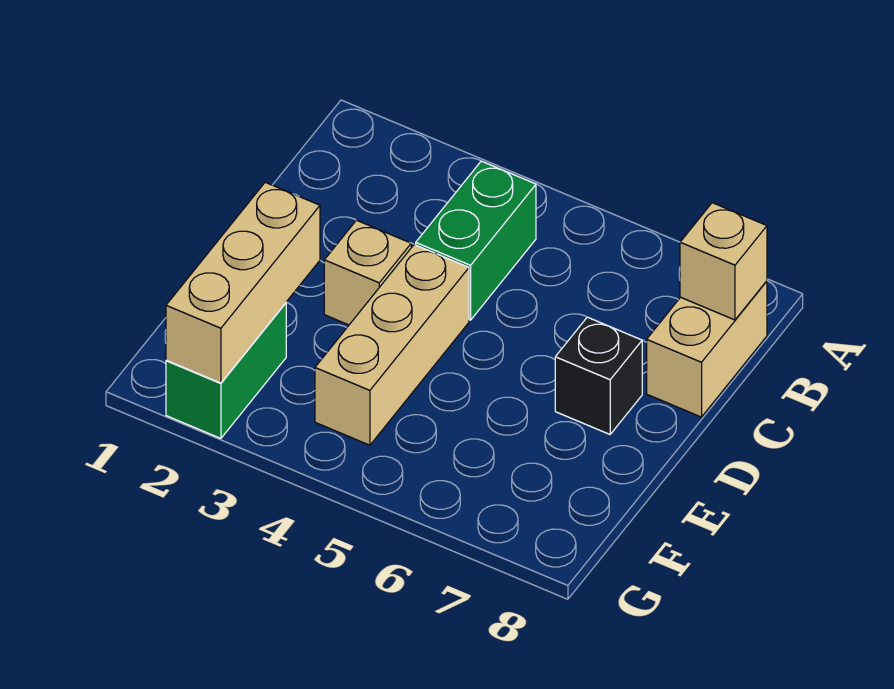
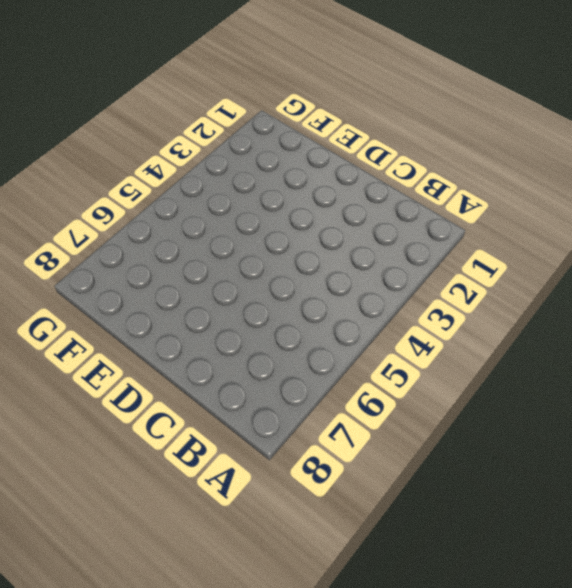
none -> green 1x2 brick [416,161,536,320]
none -> tan 1x2 brick [647,281,767,417]

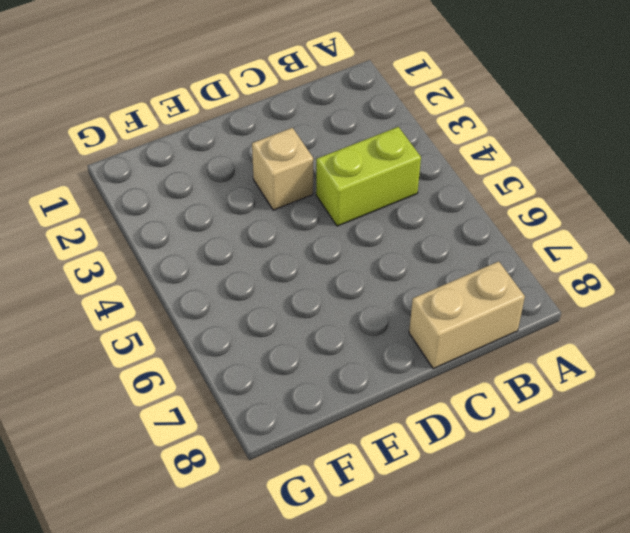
lime 1x2 brick [316,127,421,226] -> green 1x2 brick [416,161,536,320]
none -> tan 1x3 brick [315,245,469,445]
none -> black 1x1 brick [555,317,642,434]

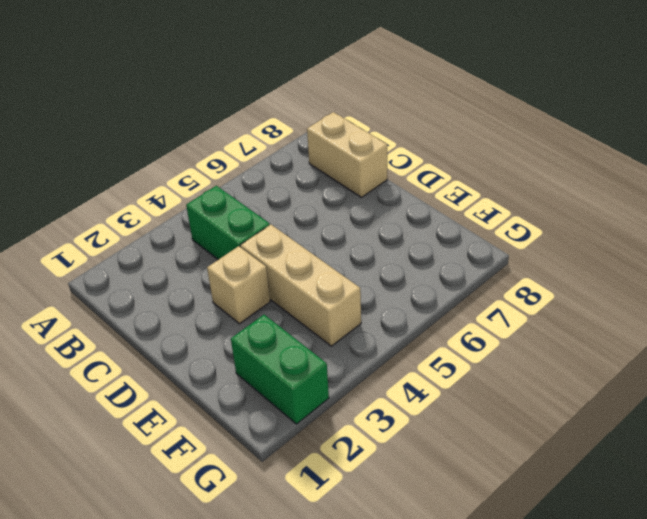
none -> black 1x1 brick [555,317,642,434]
none -> tan 1x1 brick [680,203,767,320]

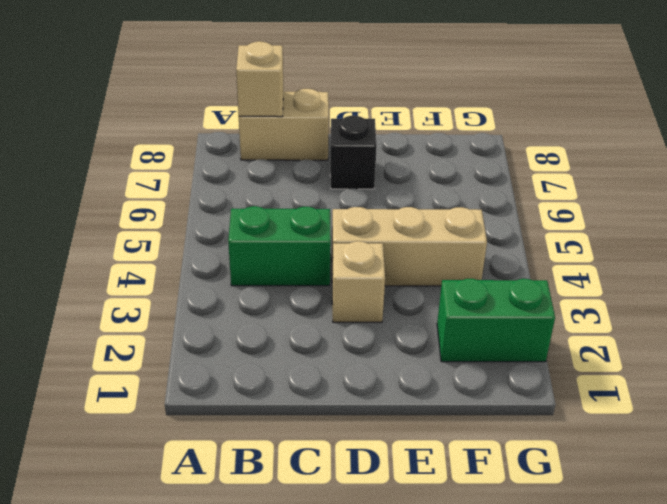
none -> tan 1x3 brick [166,182,320,383]

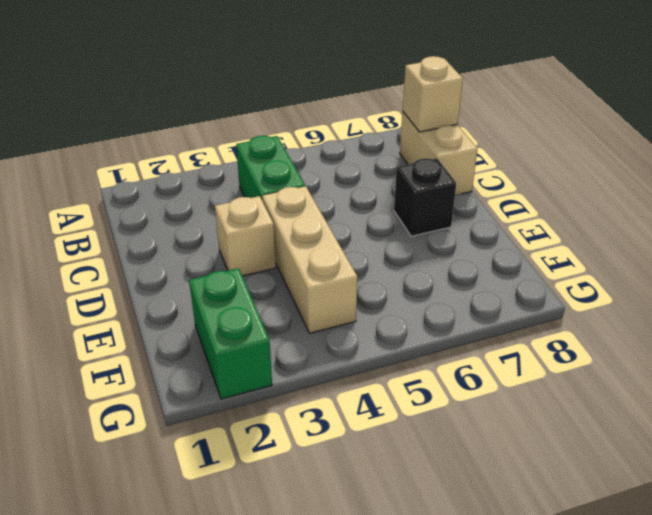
none -> tan 1x3 brick [166,182,320,383]

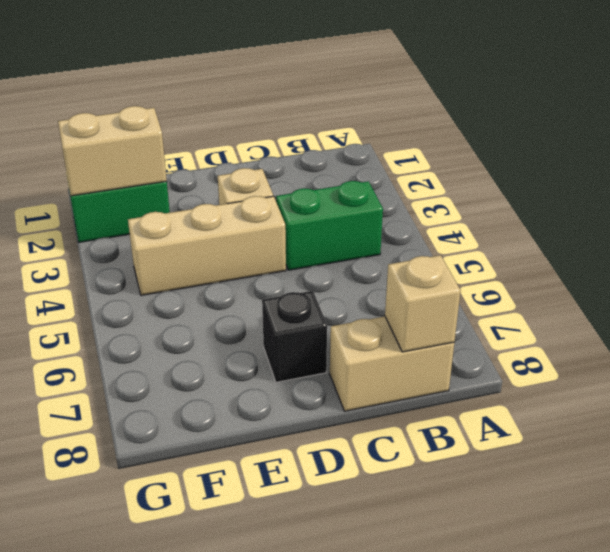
tan 1x2 brick [58,106,167,196] -> tan 1x3 brick [166,182,320,383]

